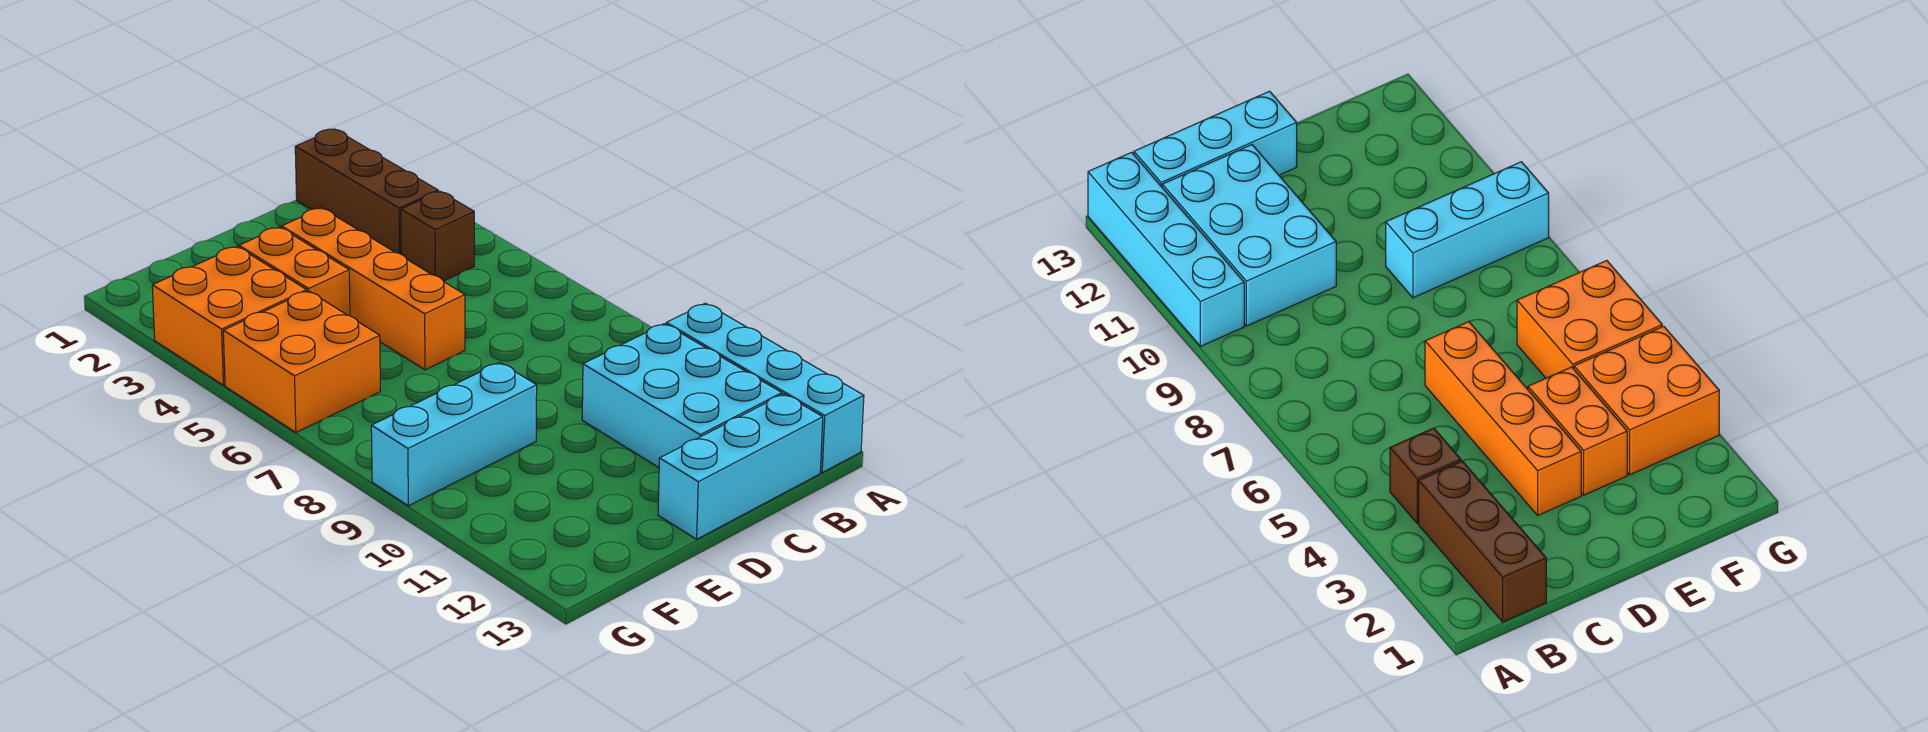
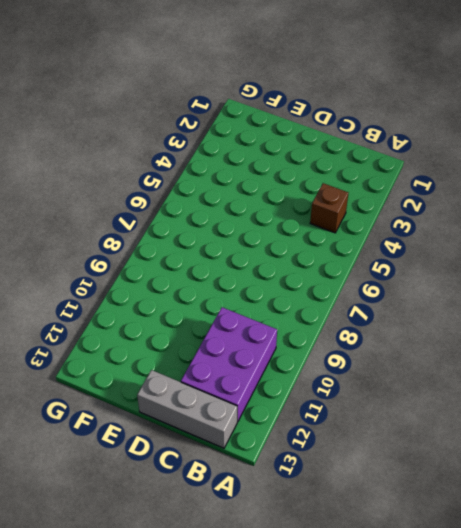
purple 2x3 brick [181,307,277,422] -> cyan 2x3 brick [582,324,782,467]
grey 1x3 brick [137,370,237,448] -> cyan 1x3 brick [658,394,823,539]
none -> cyan 1x4 brick [666,303,864,472]
none -> brown 1x3 brick [295,129,438,254]

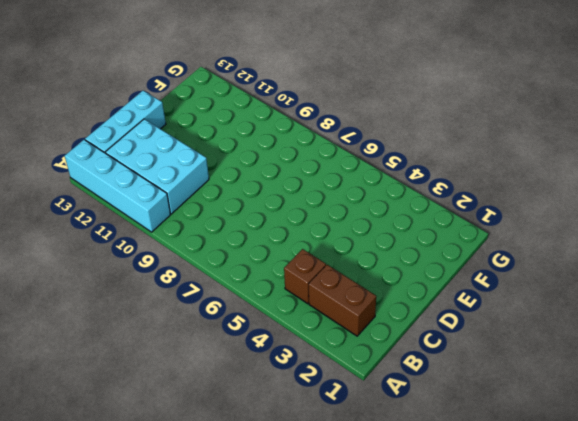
brown 1x2 brick [309,265,376,336] -> brown 1x3 brick [295,129,438,254]
none -> orange 1x4 brick [282,208,465,370]
none -> orange 1x2 brick [239,227,350,316]

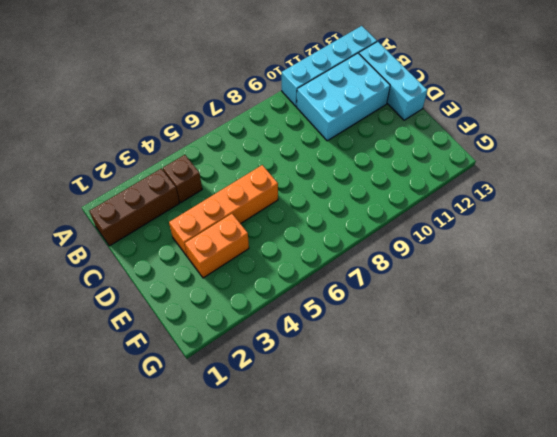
none -> cyan 1x3 brick [371,363,537,506]
none -> orange 2x2 brick [152,247,307,385]

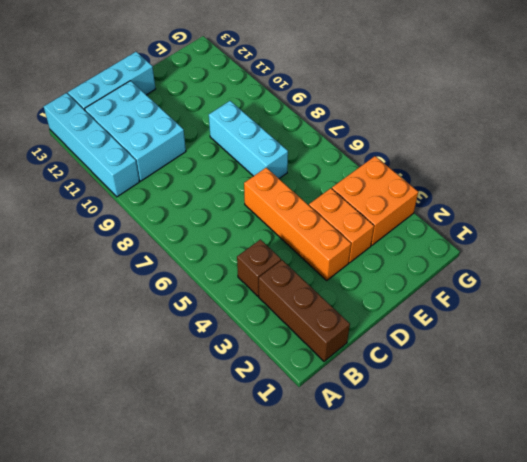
cyan 1x3 brick [209,101,288,178] -> cyan 1x3 brick turned to [371,363,537,506]
none -> orange 2x2 brick [223,291,380,432]

